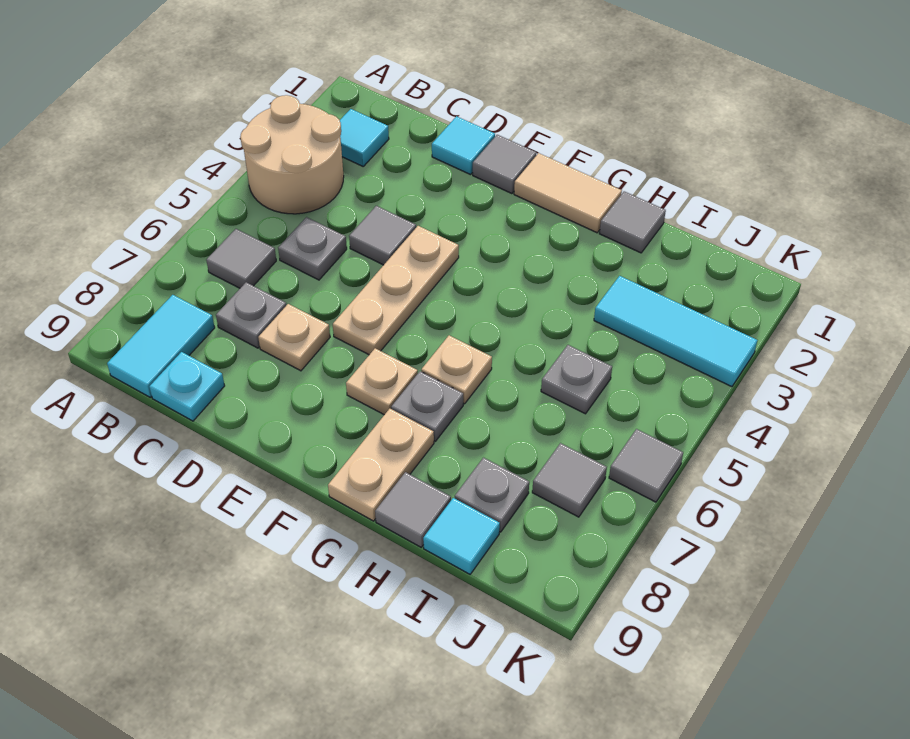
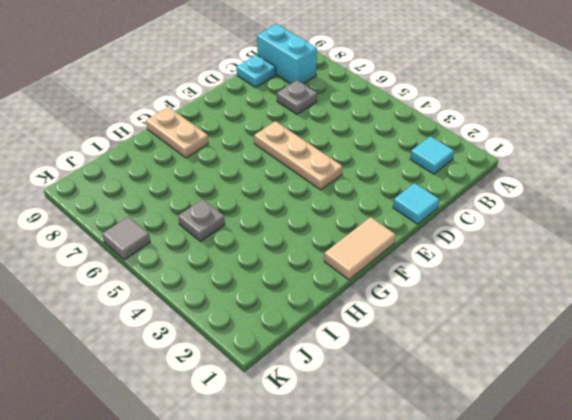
cyan 1x2 brick [257,24,317,84] -> cyan 1x2 tile [107,295,215,397]
none -> tan 2x2 round brick [240,95,344,214]
none -> grey 1x1 tile [206,229,276,288]
none -> grey 1x1 plate [278,217,347,280]

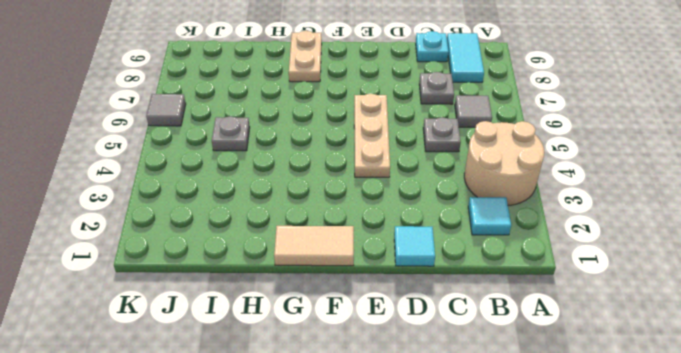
none -> grey 1x1 tile [349,206,416,265]
none -> tan 1x1 plate [258,304,330,371]
none -> grey 1x1 tile [473,135,536,194]

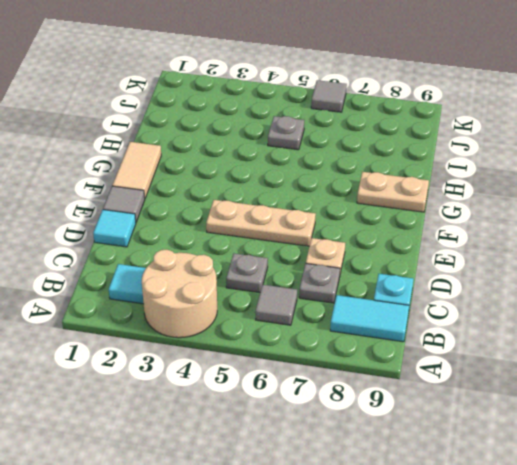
none -> grey 1x1 tile [349,206,416,265]
none -> tan 1x1 plate [346,348,418,415]
none -> tan 1x1 plate [421,335,492,404]

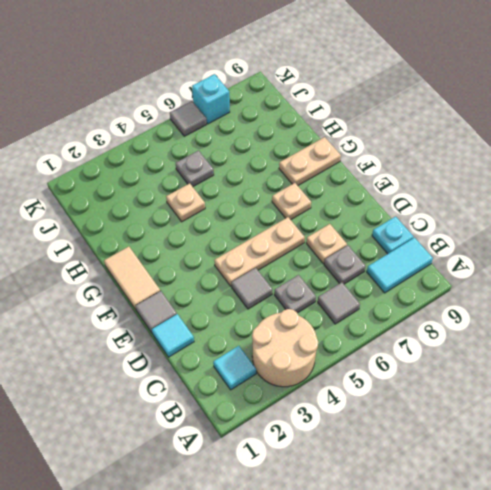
tan 1x1 plate [166,183,205,222] -> tan 1x1 plate moved to [421,335,492,404]
cyan 1x1 brick [192,74,230,124] -> none
none -> grey 1x1 plate [391,371,463,441]
none -> grey 1x1 tile [599,191,666,253]
none -> grey 1x1 tile [375,472,451,547]

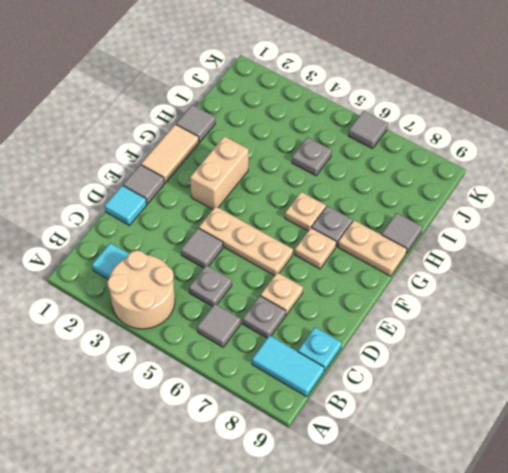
tan 1x2 brick [190,136,249,209] -> none
none -> cyan 1x3 tile [594,276,757,387]
none -> grey 1x1 plate [455,458,529,532]
none -> cyan 1x1 tile [423,498,500,574]

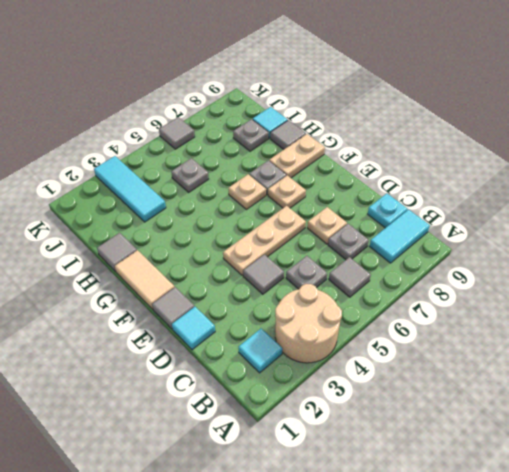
none -> grey 1x1 tile [532,443,607,517]

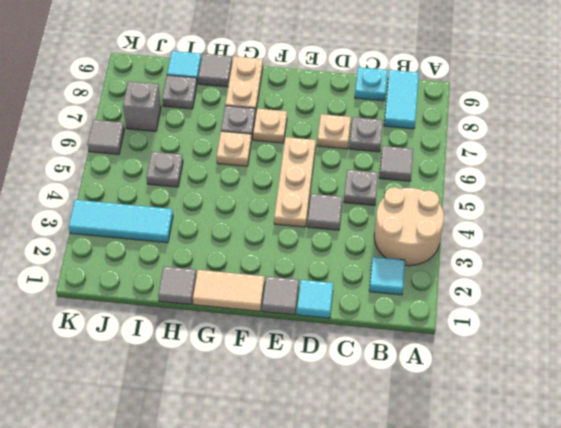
grey 1x1 brick [123,81,161,131] -> grey 1x1 tile [532,443,607,517]

